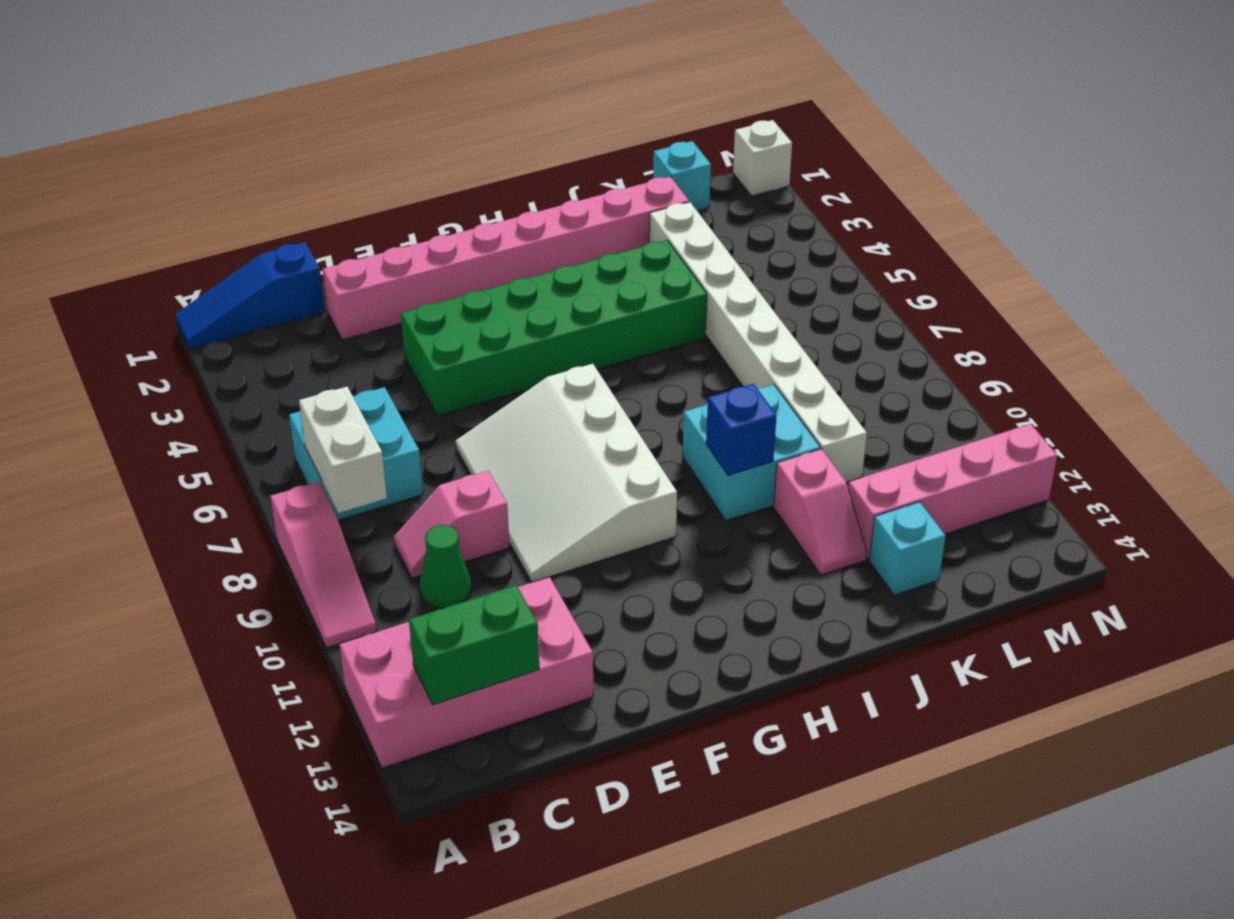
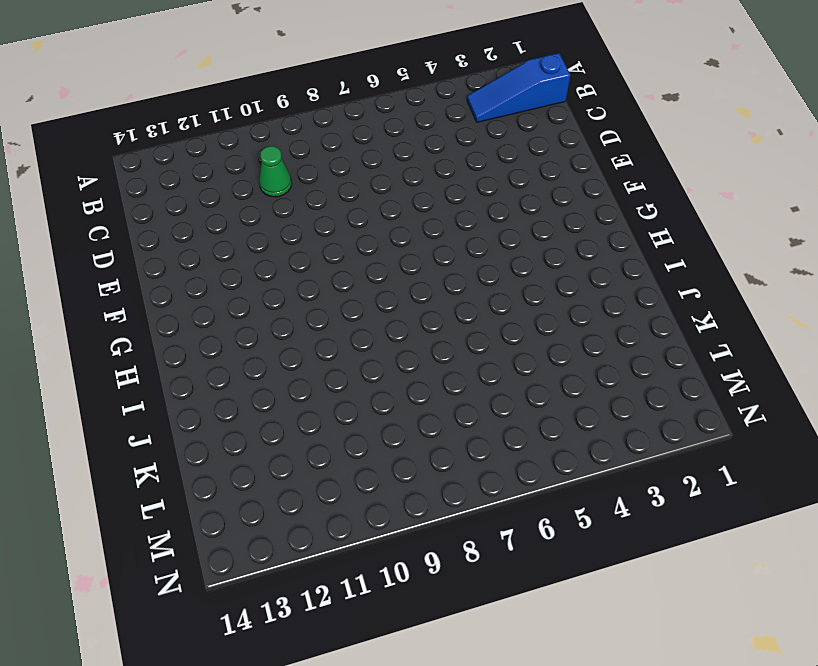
blue 1x3 slope [467,53,570,122] -> blue 1x3 slope turned to [175,242,325,349]
none -> pink 1x3 slope [271,482,376,647]
none -> pink 2x4 brick [340,577,593,768]
none -> cyan 2x2 brick [289,387,423,520]

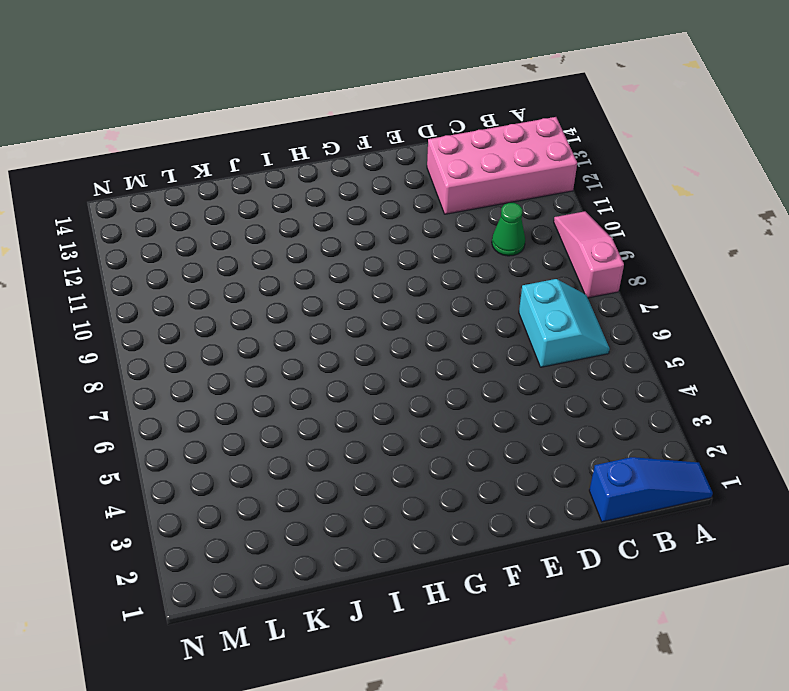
cyan 2x2 slope [519,279,610,367] -> cyan 2x2 brick [289,387,423,520]
none -> pink 1x2 slope [394,471,509,578]
none -> pink 1x8 brick [323,176,689,340]
none -> green 2x6 brick [401,240,707,416]

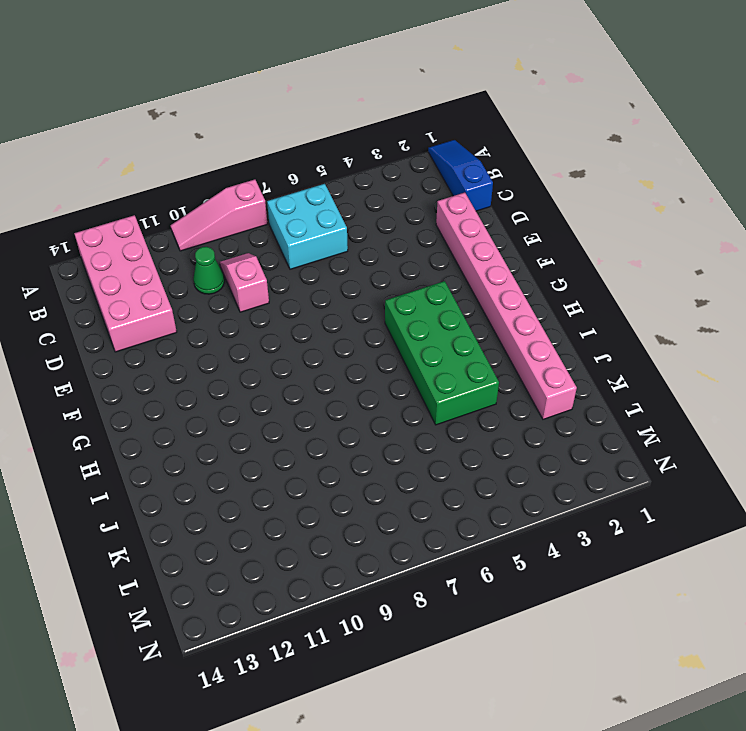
green 2x4 brick [385,281,499,425] -> green 2x6 brick [401,240,707,416]
none -> white 3x4 slope [456,364,677,582]
none -> cyan 2x2 brick [683,385,820,520]
none -> pink 1x2 slope [774,449,867,575]

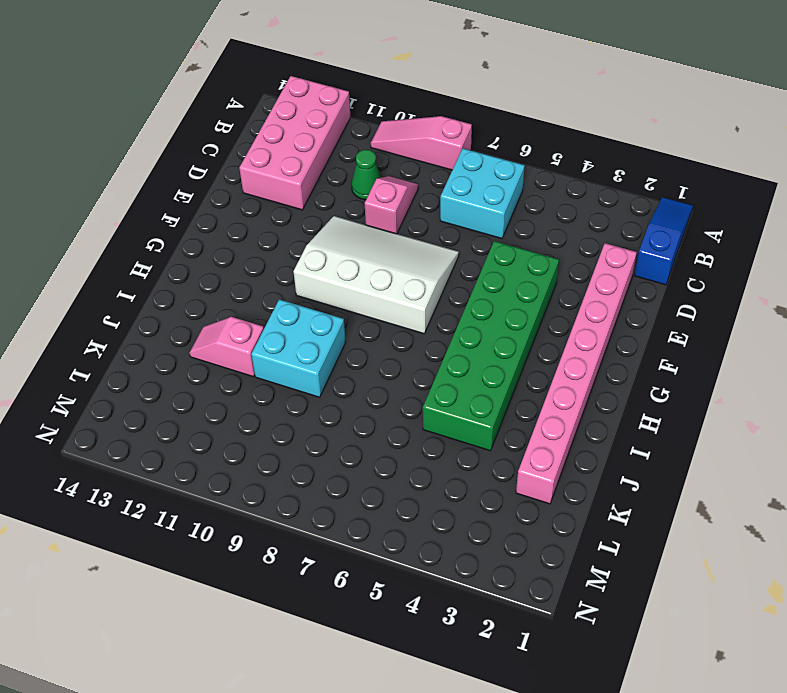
none -> white 1x8 brick [649,202,867,482]
none -> pink 1x4 brick [848,424,1057,559]
none -> cyan 1x1 brick [869,502,946,595]

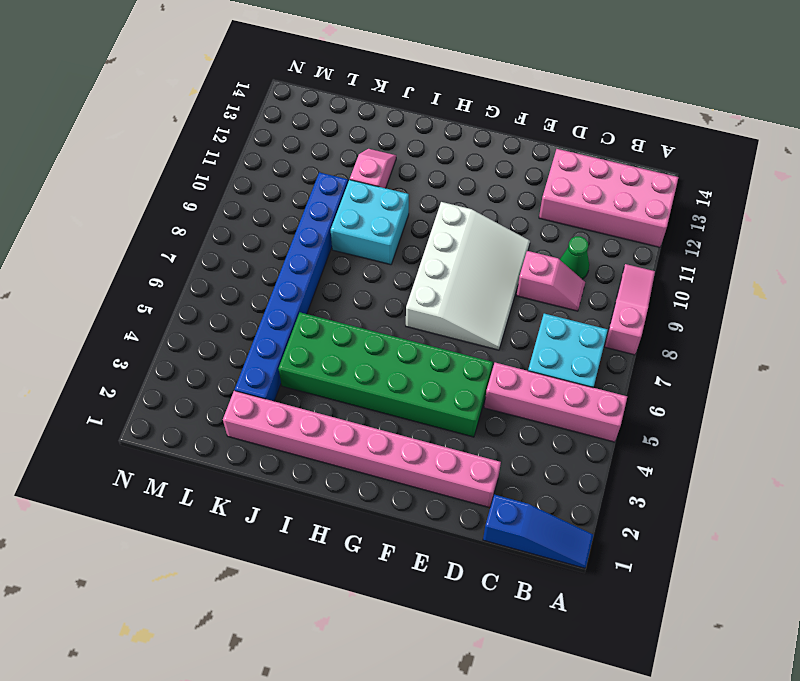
pink 1x4 brick [484,363,627,442] -> pink 1x4 brick moved to [848,424,1057,559]
blue 1x8 brick [235,172,348,401] -> white 1x8 brick [649,202,867,482]
none -> cyan 1x1 brick [869,502,946,595]
none -> cyan 1x1 brick [653,141,711,211]
none -> white 1x1 brick [733,120,792,196]

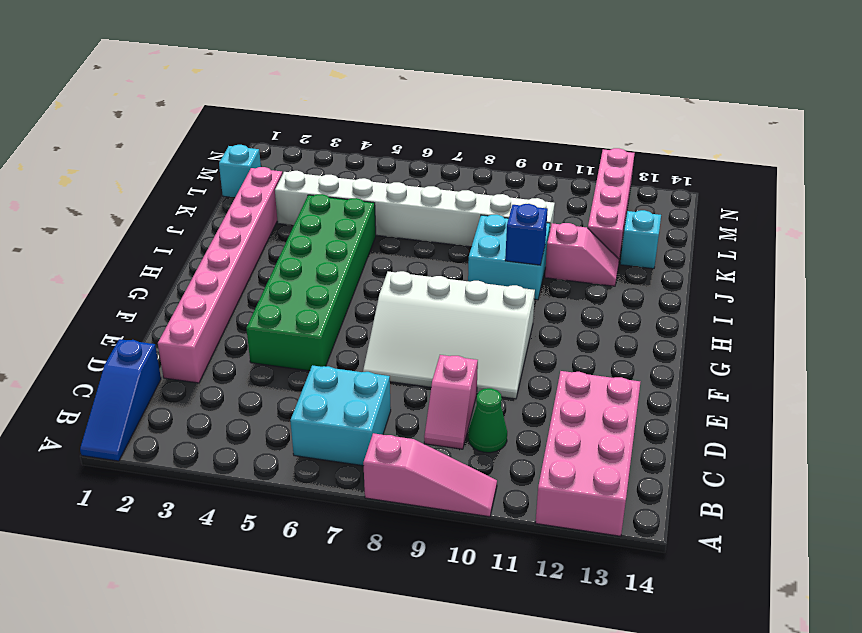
none -> white 1x1 brick [733,120,792,196]
none -> white 1x2 brick [299,387,387,513]
none -> green 1x2 brick [409,585,539,705]

